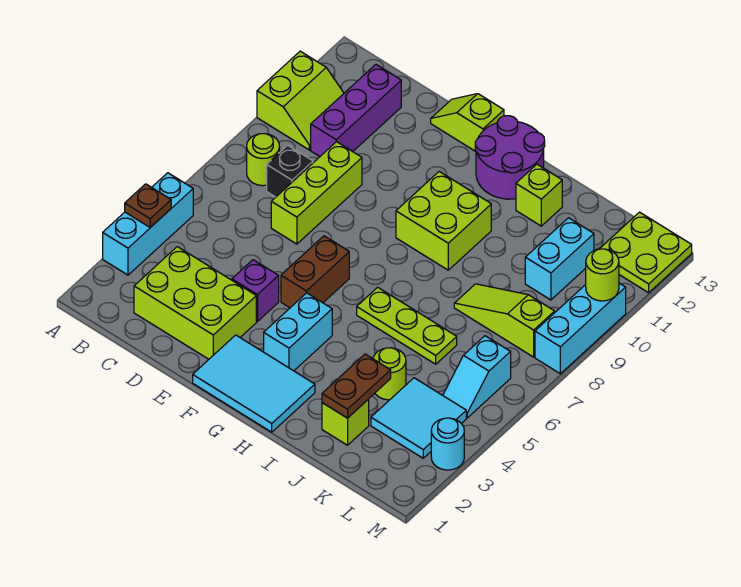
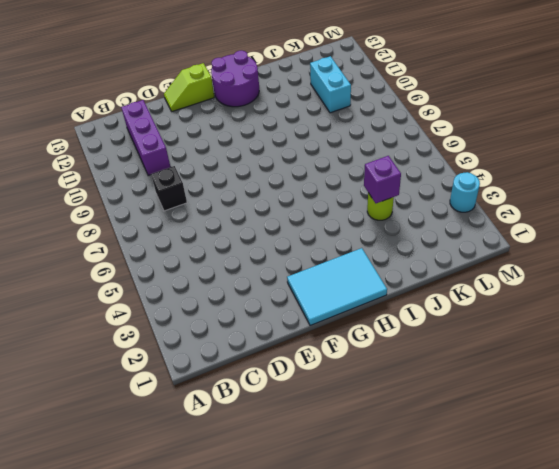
purple 1x1 brick [364,156,401,203] -> purple 1x1 brick moved to [232,260,279,321]
none -> cyan 1x3 brick [103,173,193,275]
none -> lime 2x2 slope [257,51,344,150]
none -> lime 1x1 round brick [247,134,280,186]

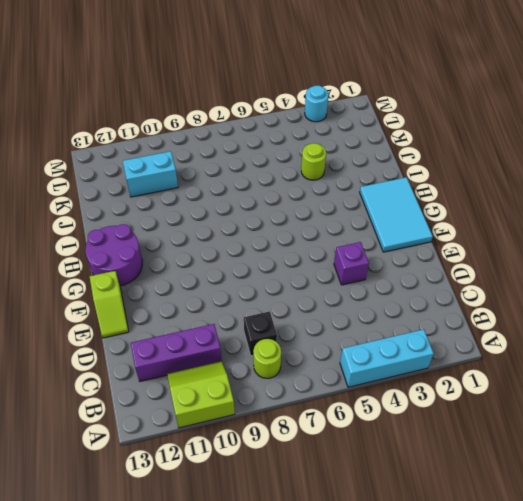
none -> lime 2x3 brick [134,247,256,359]
none -> lime 1x3 brick [271,142,362,244]
none -> brown 1x2 brick [281,236,349,308]

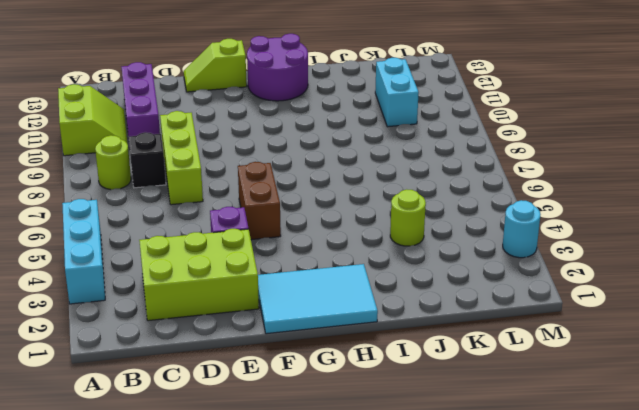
none -> cyan 1x2 brick [264,293,332,371]
none -> lime 2x2 brick [396,172,491,270]
none -> lime 1x3 plate [357,287,457,364]

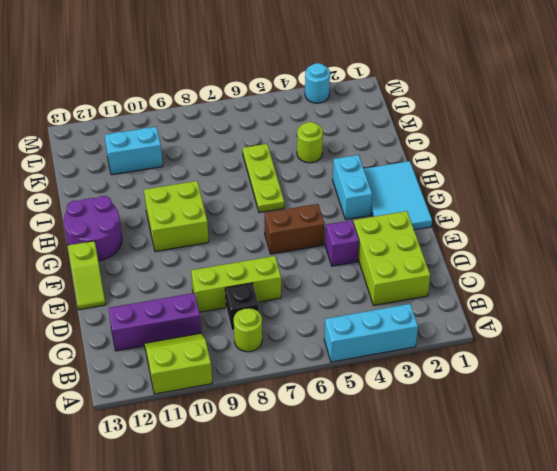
cyan 1x2 brick [333,155,372,220] -> cyan 1x2 brick turned to [264,293,332,371]
none -> lime 1x1 brick [516,164,562,226]
none -> lime 1x1 brick [322,399,369,445]
none -> lime 1x3 slope [454,284,555,357]

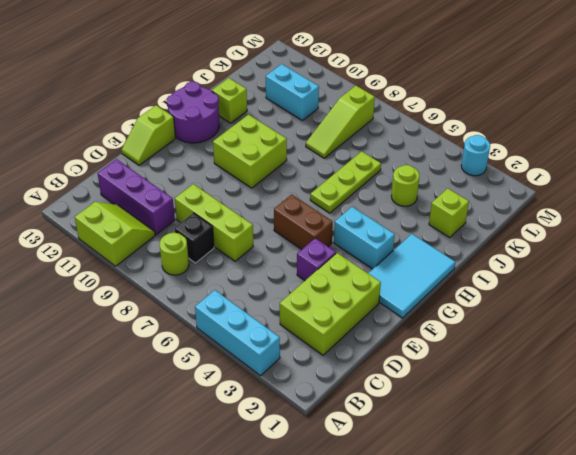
none -> cyan 2x2 tile [371,378,466,458]
none -> cyan 1x2 slope [443,336,511,418]
none -> lime 2x2 plate [600,212,692,293]

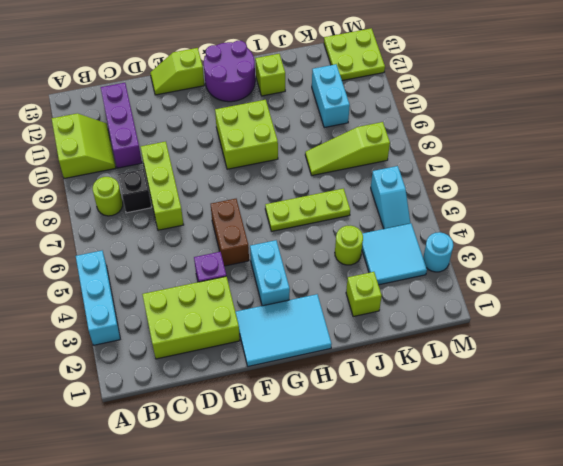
none -> cyan 1x3 brick [535,283,626,374]
none -> brown 1x1 plate [125,184,171,227]
none -> brown 1x2 plate [322,354,391,418]

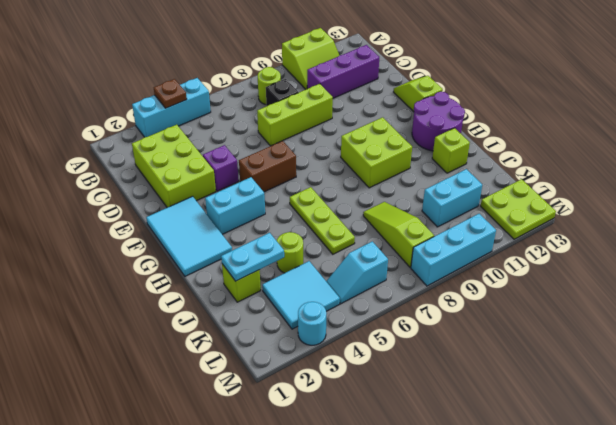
cyan 1x2 plate [221,233,284,281] -> brown 1x2 plate [322,354,391,418]
none -> lime 1x1 round brick [586,249,619,301]

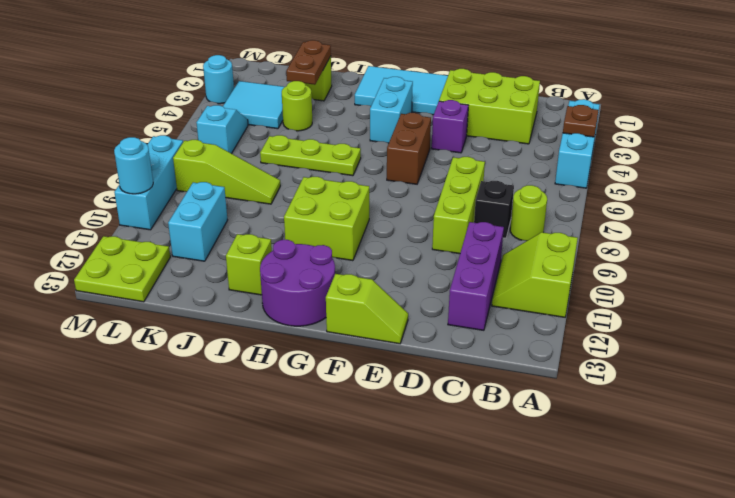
cyan 1x1 round brick [114,137,153,194] -> lime 1x1 round brick [586,249,619,301]

